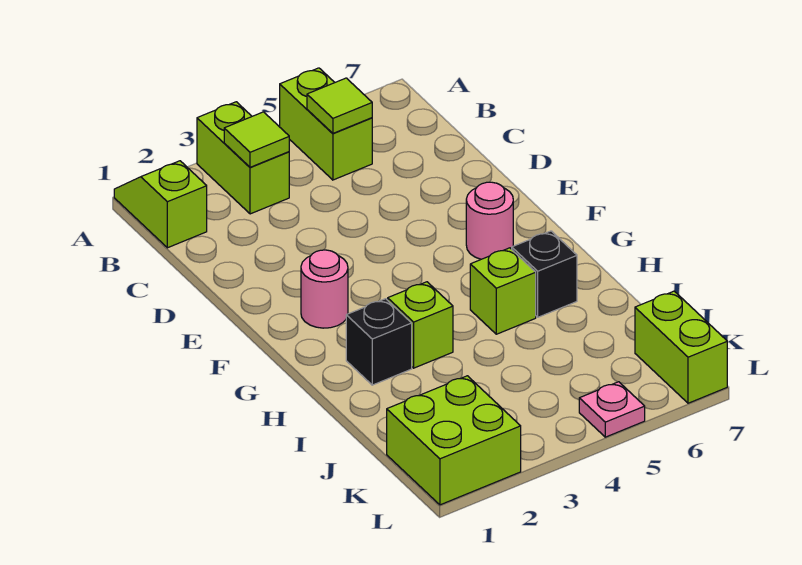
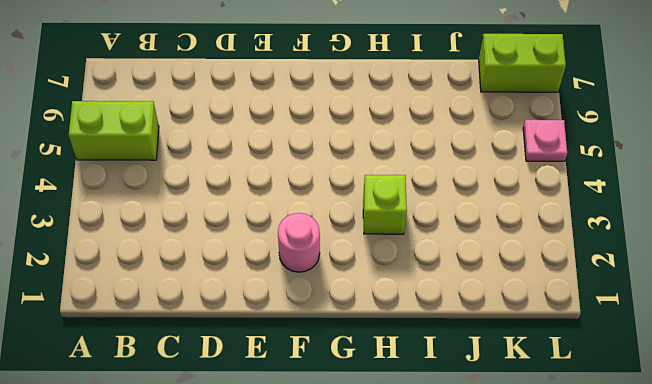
none -> lime 1x2 slope [114,161,207,248]
none -> lime 1x2 brick [197,102,289,214]
none -> pink 1x1 round brick [466,182,513,259]

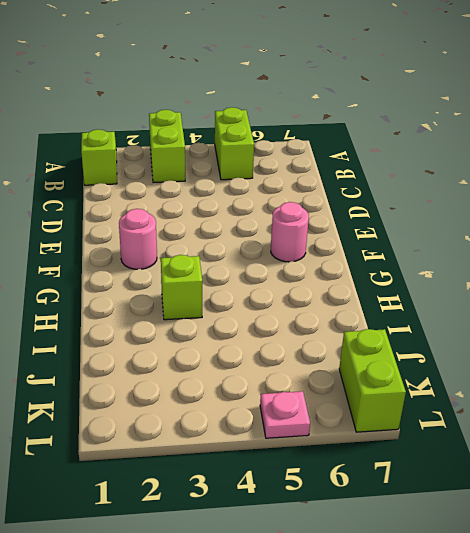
none -> black 1x1 brick [346,299,412,385]
none -> lime 1x1 brick [470,248,536,334]
none -> black 1x1 brick [512,231,577,317]

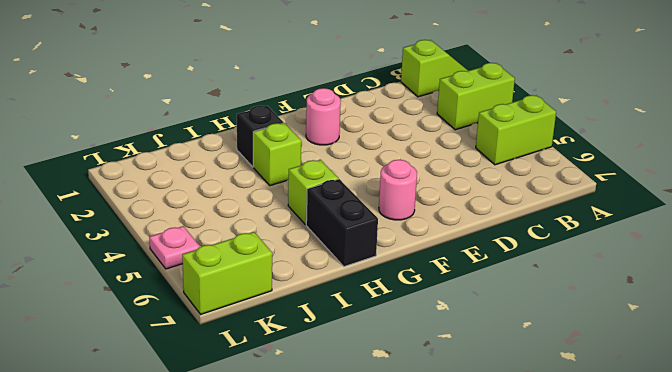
black 1x2 brick [306,179,378,267] -> black 1x1 brick [512,231,577,317]
none -> lime 2x2 brick [387,376,521,505]
none -> lime 1x1 tile [224,112,289,167]
none -> lime 1x1 tile [307,78,372,133]

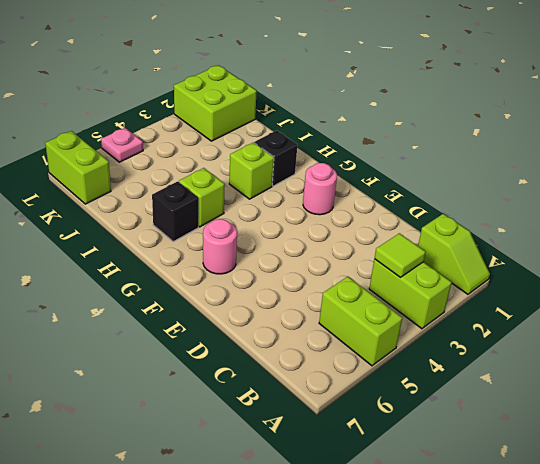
none -> lime 1x1 tile [307,78,372,133]

